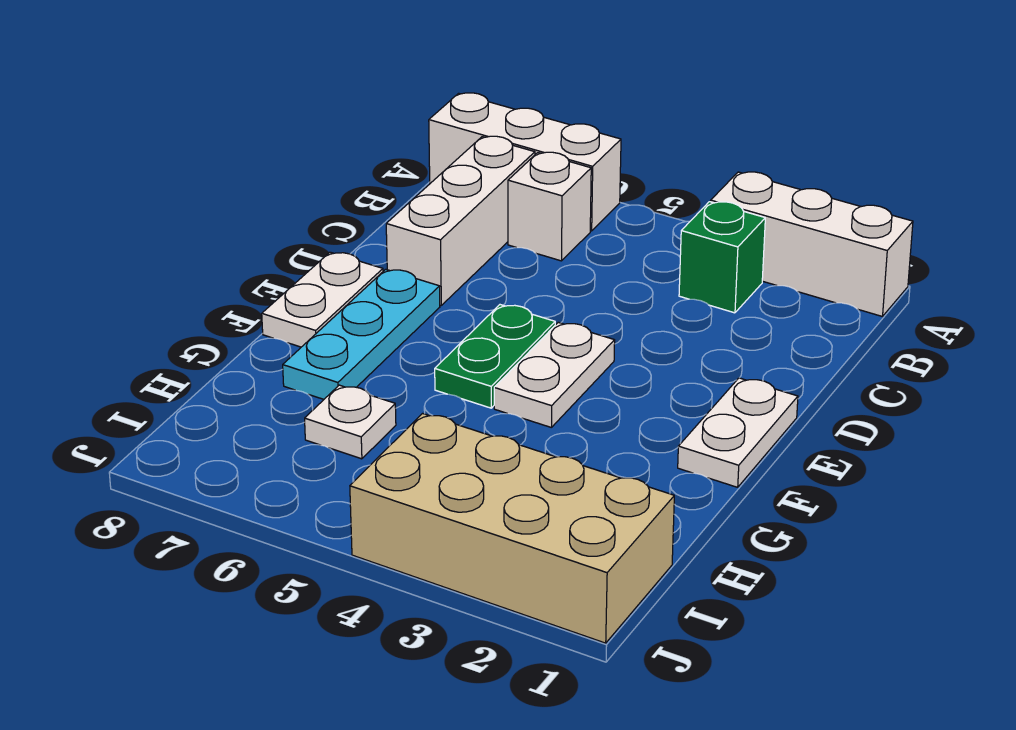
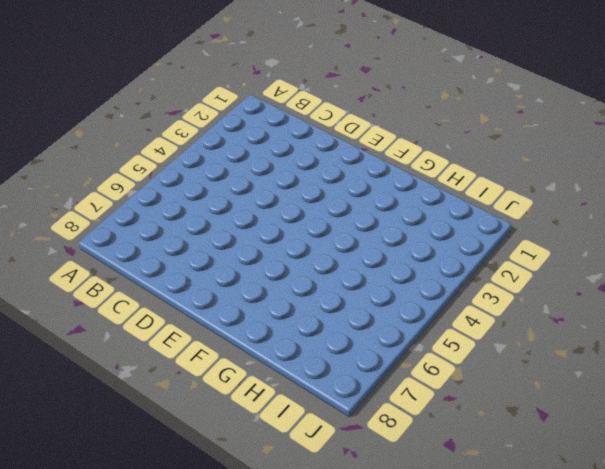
none -> white 1x3 brick [711,172,913,317]
none -> white 1x3 brick [429,93,621,231]
none -> green 1x1 brick [679,202,765,313]

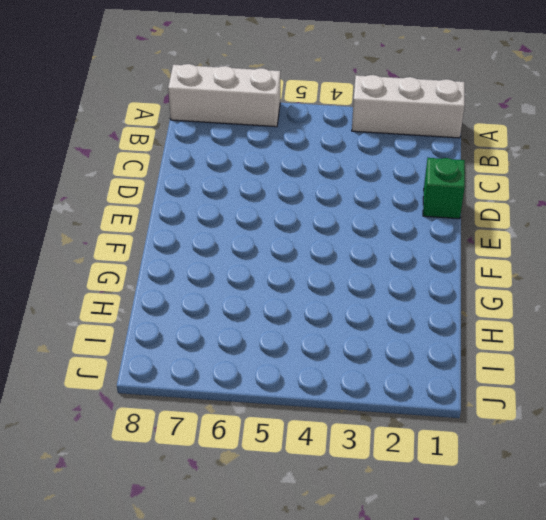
green 1x1 brick [423,158,465,219] -> green 1x1 brick moved to [679,202,765,313]
none -> white 1x1 brick [508,152,591,261]
none -> white 1x3 brick [386,136,535,305]
none -> white 1x2 plate [678,378,798,487]

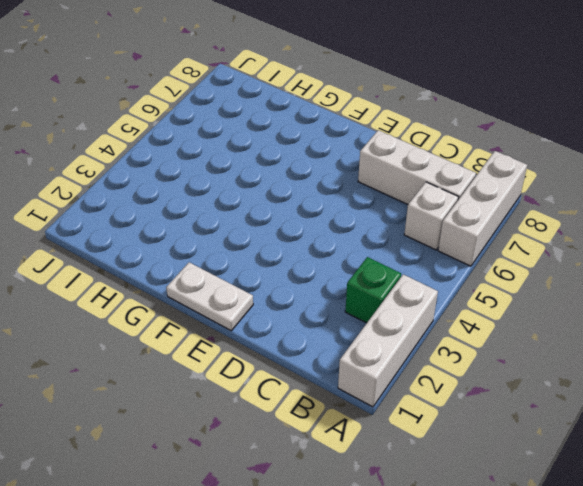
none -> white 1x2 plate [494,322,615,428]
none -> green 1x2 plate [435,305,555,408]
none -> cyan 1x3 plate [283,269,440,399]

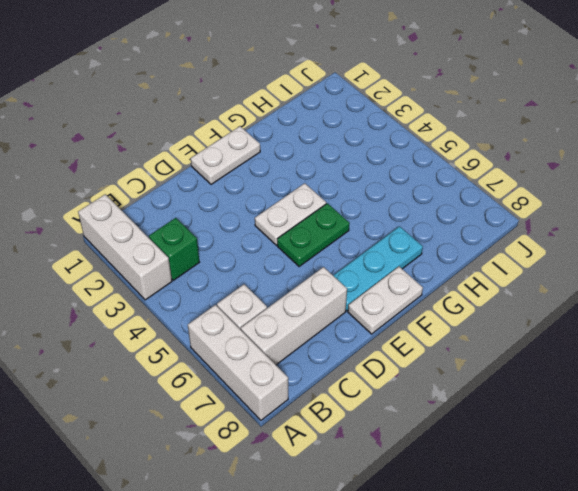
none -> white 1x1 plate [305,385,396,459]
none -> tan 2x4 brick [350,414,674,643]

